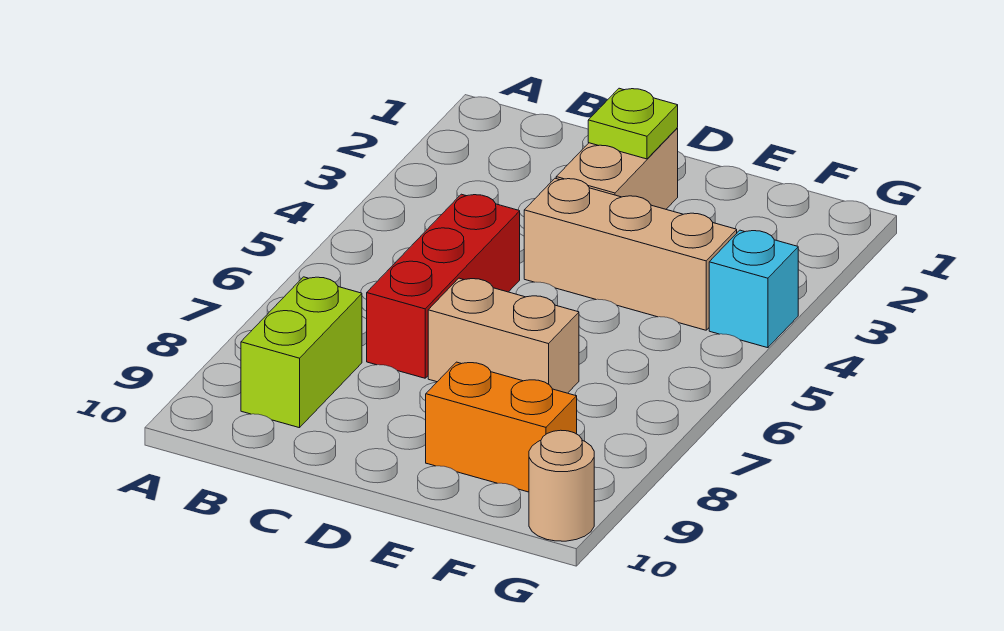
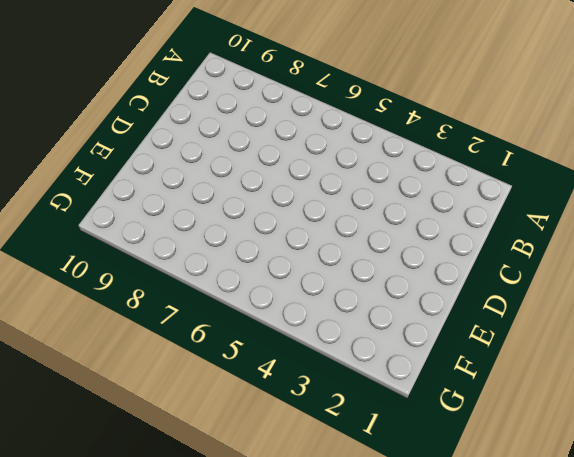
none -> lime 1x2 brick [241,277,362,428]
none -> red 1x3 brick [367,194,520,378]

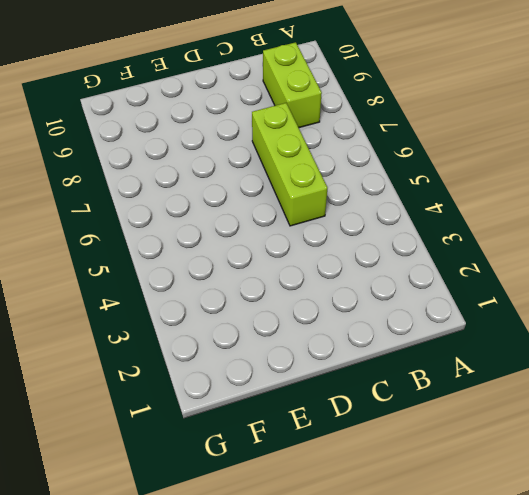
lime 1x3 brick [252,103,327,226] -> red 1x3 brick [367,194,520,378]
none -> tan 1x2 brick [556,128,678,209]
none -> tan 1x3 brick [524,178,737,330]

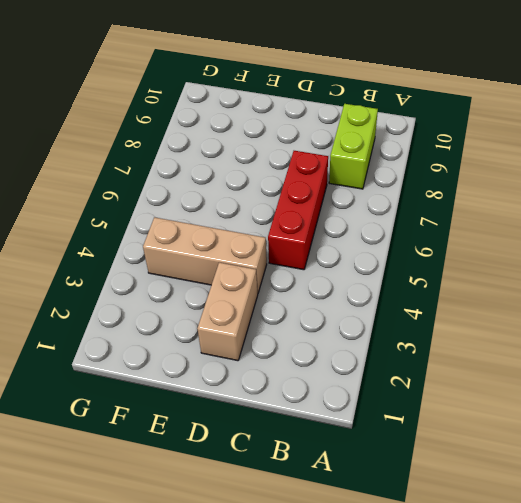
none -> tan 1x2 brick [428,278,579,393]
none -> orange 1x2 brick [426,362,577,492]

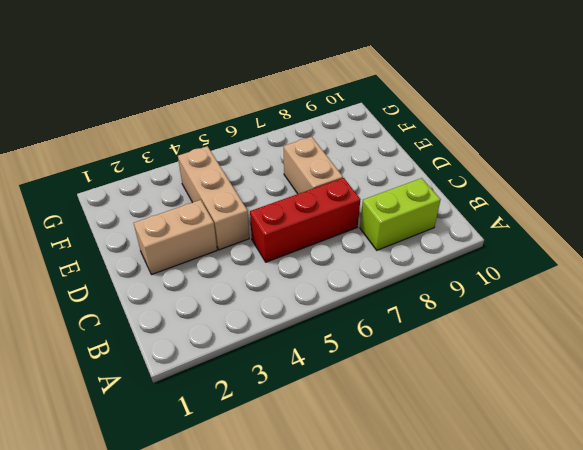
none -> orange 1x2 brick [426,362,577,492]
none -> cyan 1x1 brick [709,230,798,348]

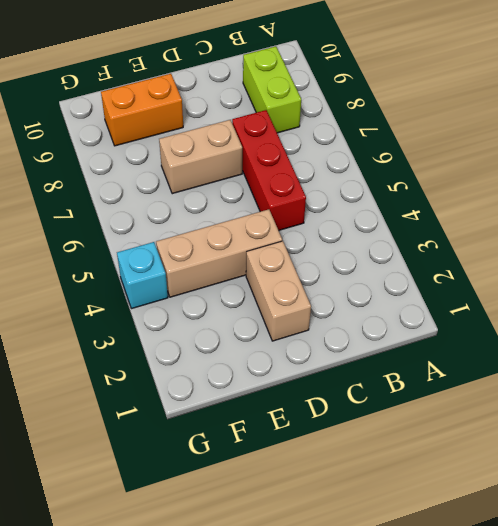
none -> tan 1x1 round brick [529,430,594,541]
none -> lime 1x1 plate [588,88,678,159]

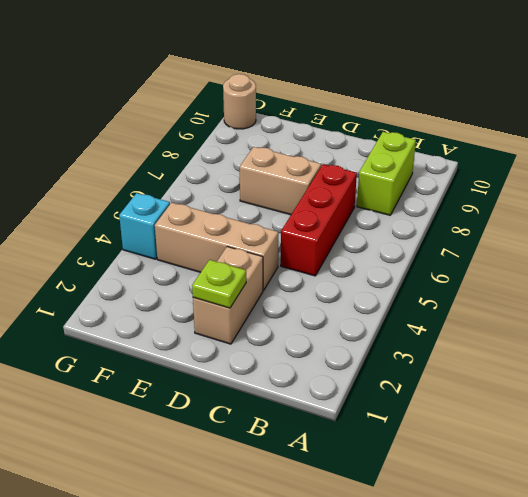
none -> orange 1x2 brick [426,362,577,492]

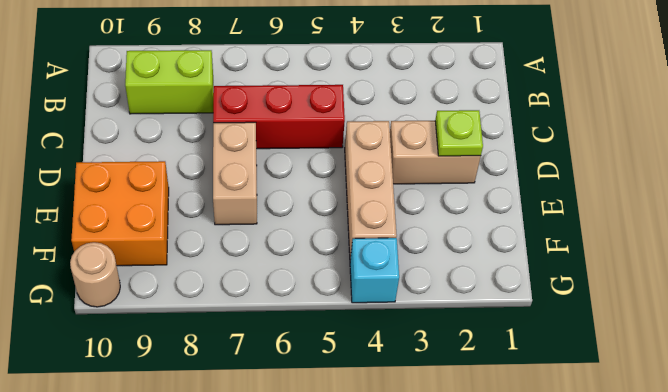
orange 2x2 brick [71,161,169,266] -> orange 1x2 brick [426,362,577,492]

